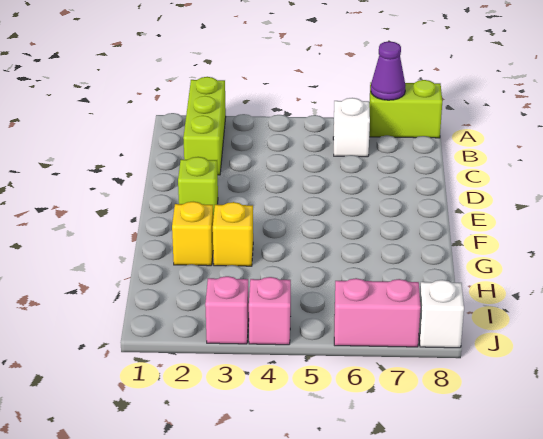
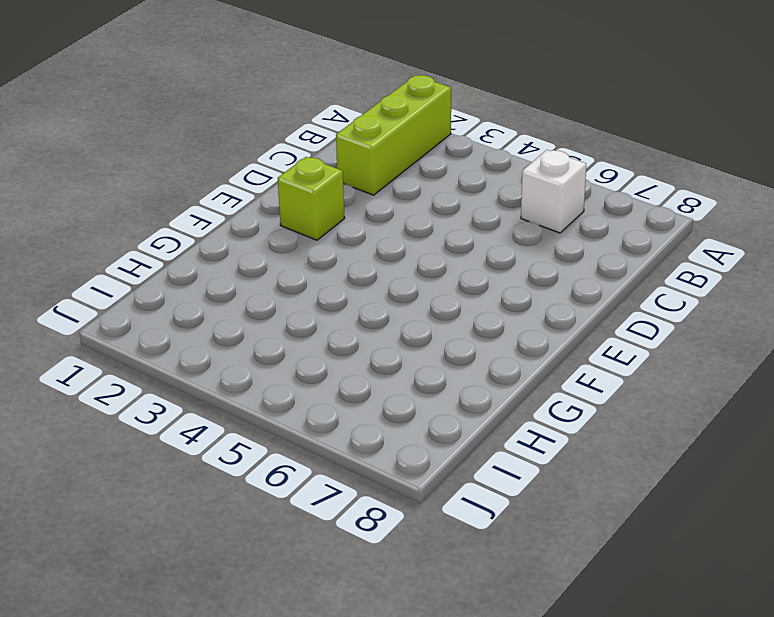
none -> lime 1x2 brick [369,80,442,138]
none -> yellow 1x1 brick [172,202,213,266]

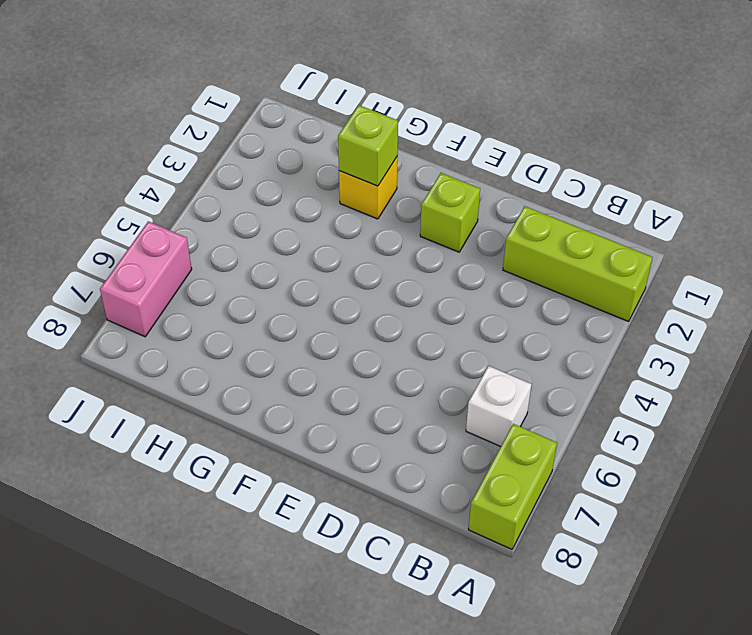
lime 1x1 brick [338,105,398,186] -> none
none -> yellow 1x1 brick [213,202,253,266]
none -> pink 1x1 brick [205,276,249,344]

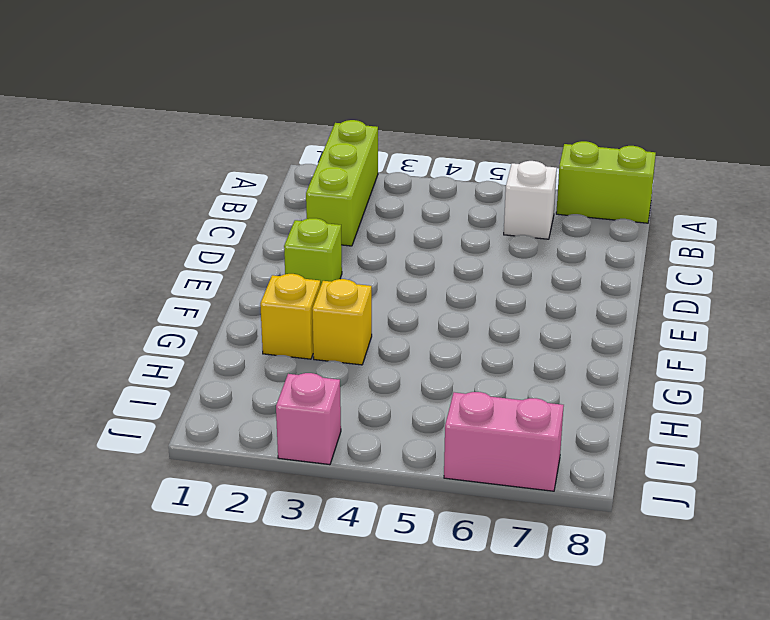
none -> pink 1x1 brick [249,277,291,345]
none -> white 1x1 brick [419,280,464,348]

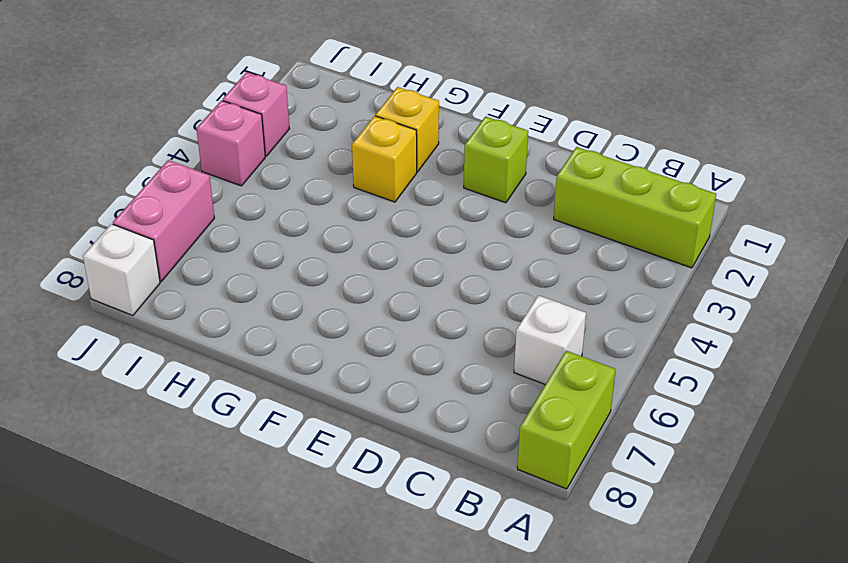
none -> purple 1x1 cone [371,41,405,100]

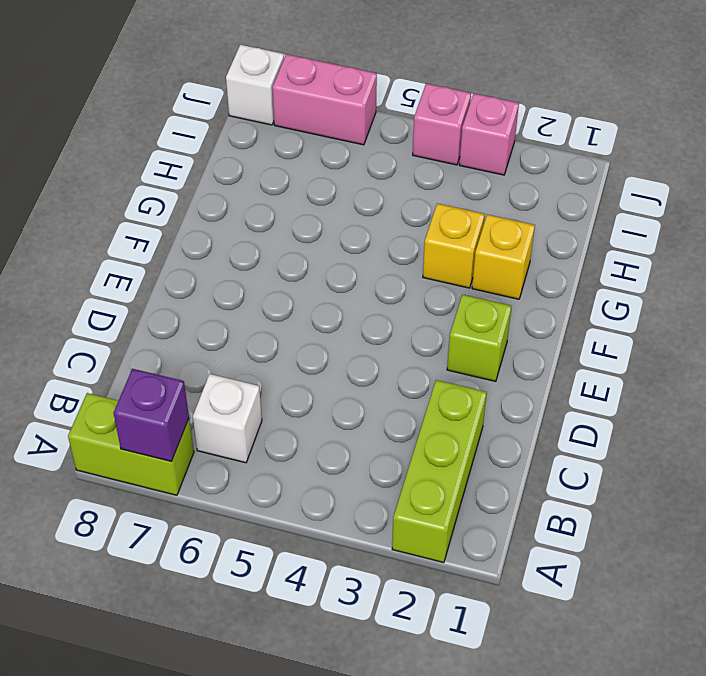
purple 1x1 brick [113,369,189,462] -> purple 1x1 cone [371,41,405,100]

